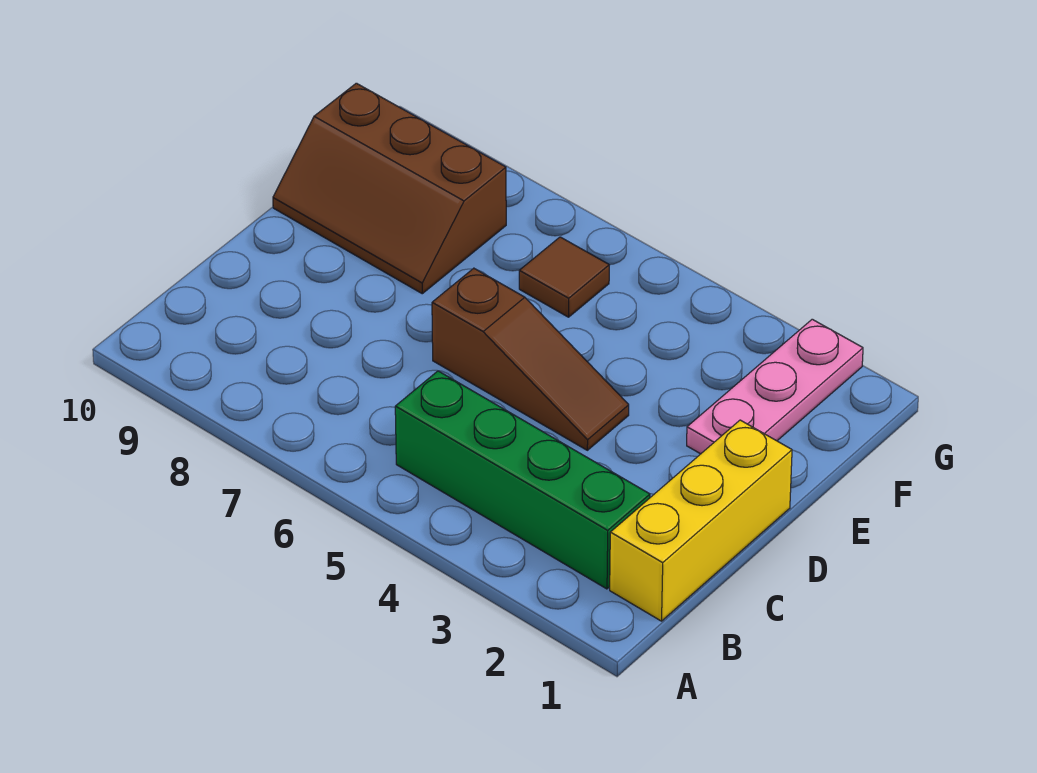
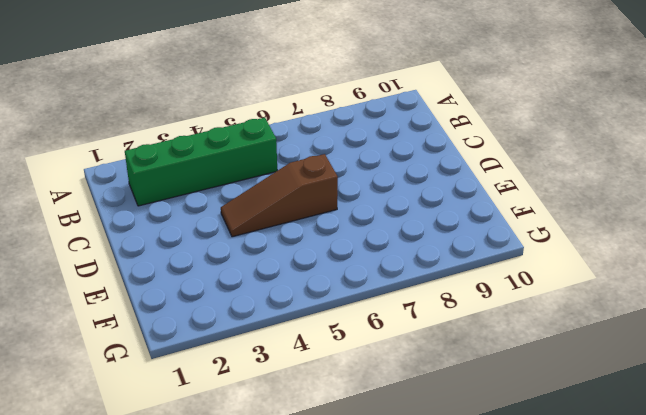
none -> yellow 1x3 brick [610,420,792,621]
none -> pink 1x3 plate [687,319,863,454]

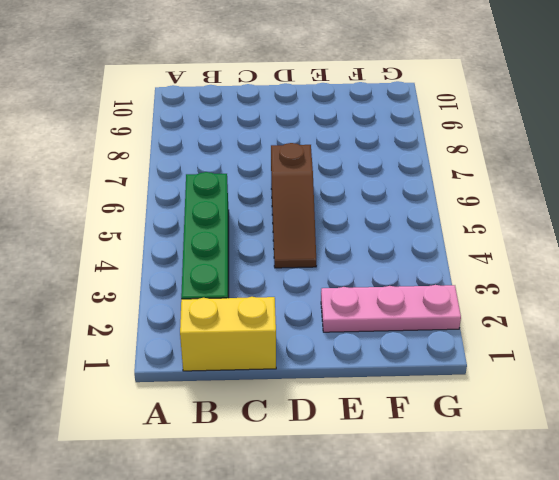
yellow 1x2 brick [180,297,276,371] -> yellow 1x3 brick [610,420,792,621]
none -> brown 2x3 slope [273,83,506,294]
none -> brown 1x1 tile [519,237,609,317]

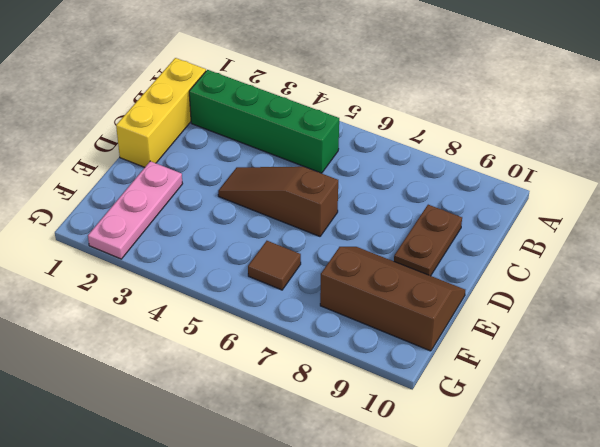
brown 1x2 plate [394,205,462,276] -> none

